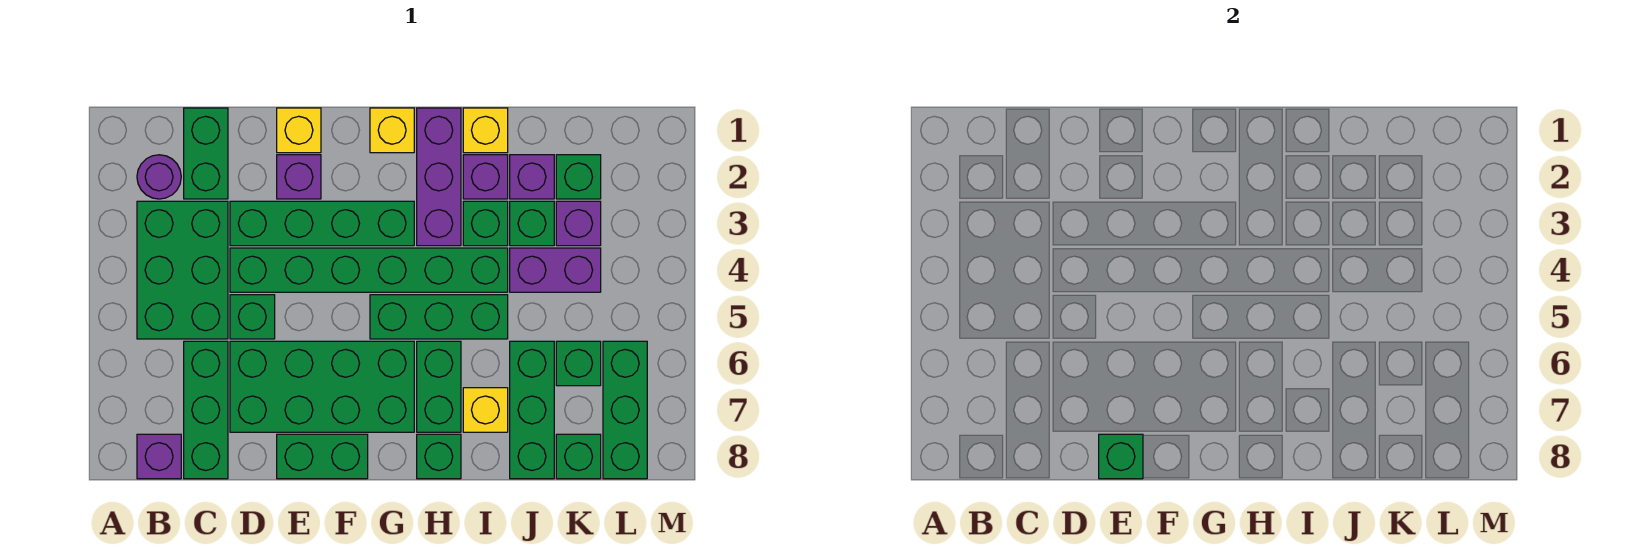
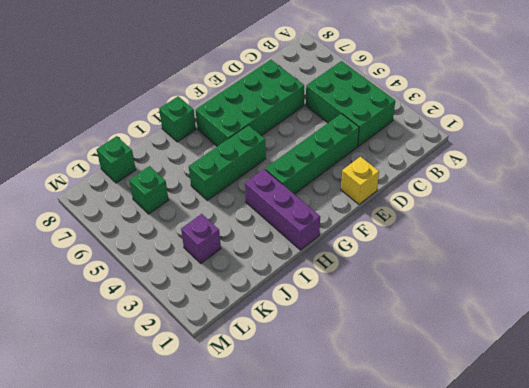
none -> purple 1x1 round brick [137,155,181,199]
none -> purple 1x1 brick [137,434,181,479]
none -> green 1x2 brick [184,108,228,199]
none -> green 1x3 brick [184,341,228,479]

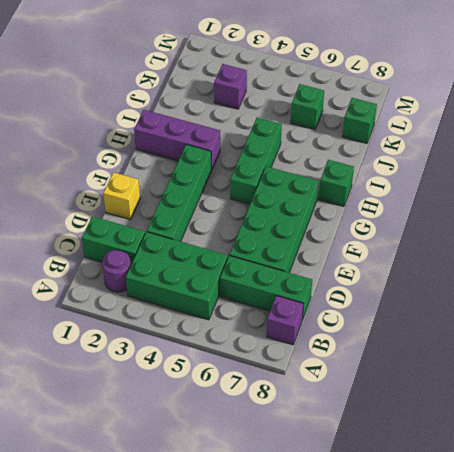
none -> green 1x6 brick [230,248,508,292]
none -> green 1x1 brick [230,295,275,339]
none -> purple 1x1 brick [277,155,321,199]
none -> green 1x2 brick [277,434,368,479]

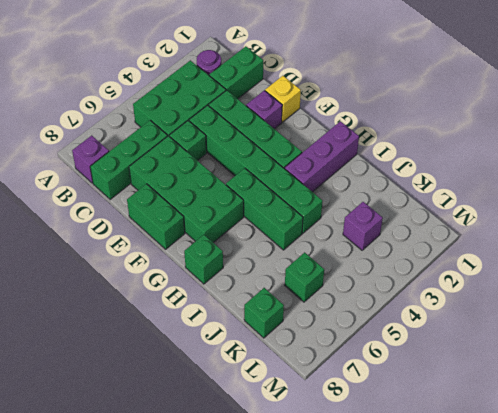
none -> yellow 1x1 brick [370,108,414,153]
none -> green 1x2 brick [417,341,461,432]
none -> yellow 1x1 brick [463,108,508,153]
none -> purple 1x1 brick [463,155,508,199]

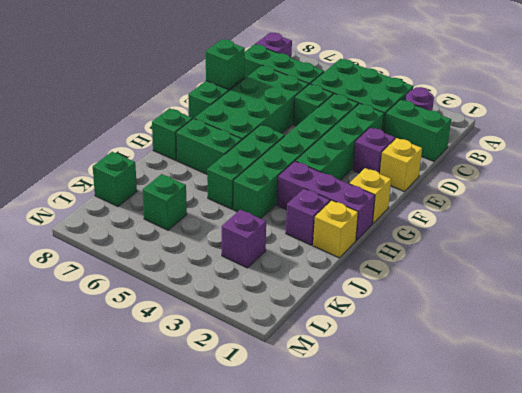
none -> green 1x1 brick [463,201,508,246]
none -> yellow 1x1 brick [463,388,508,432]
none -> purple 1x1 brick [510,155,554,199]
none -> green 1x1 brick [510,201,554,246]

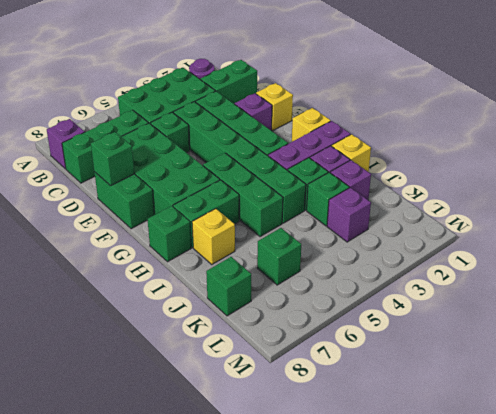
none -> purple 1x2 brick [510,248,601,292]
none -> green 1x3 brick [510,341,554,479]
none -> green 1x1 brick [556,155,601,199]
none -> green 1x3 brick [603,341,647,479]

